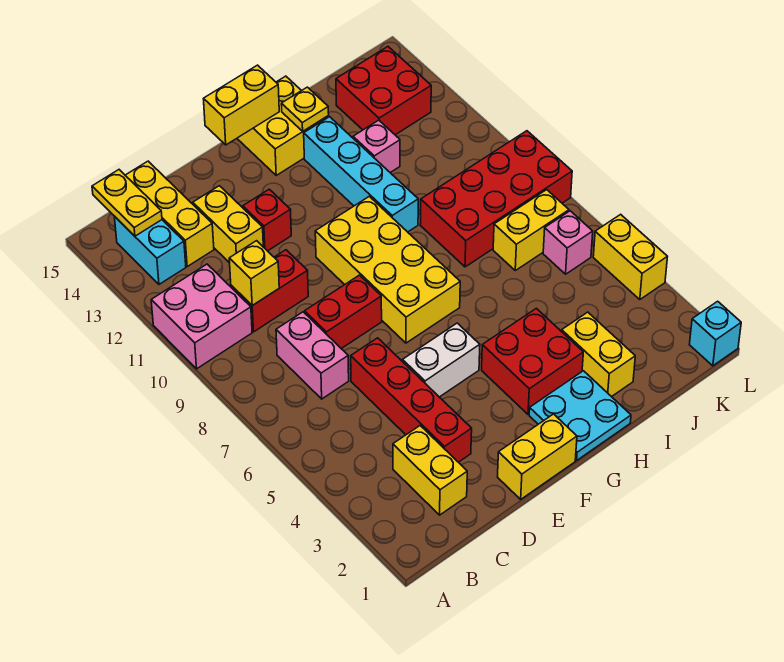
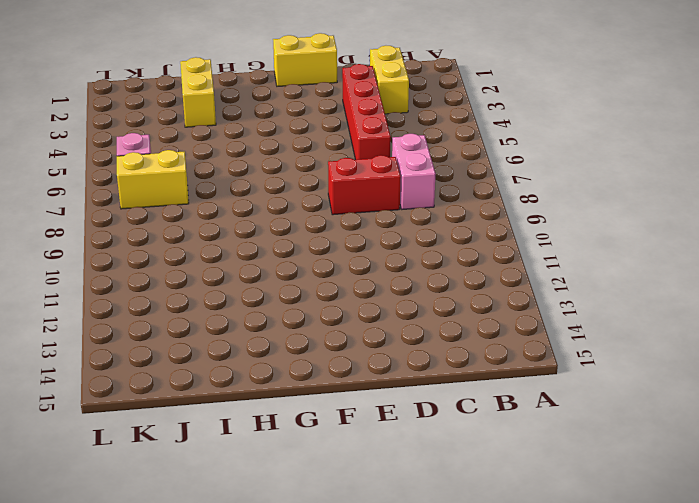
none -> pink 2x2 brick [151,264,252,369]
none -> cyan 1x2 brick [115,217,186,284]
none -> red 1x2 brick [231,250,308,332]

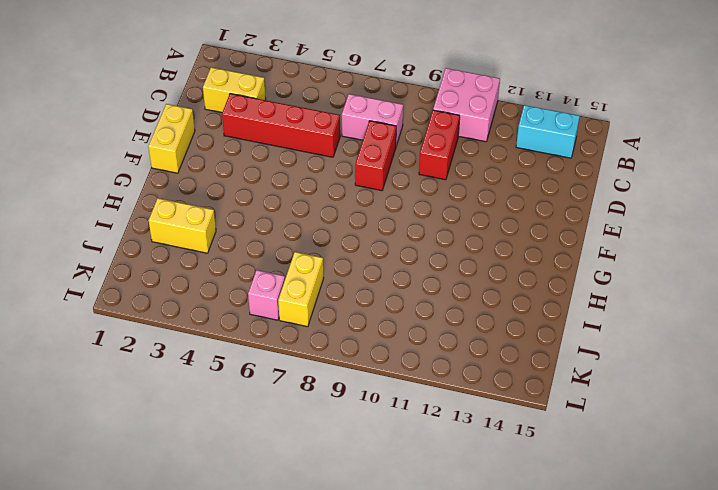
none -> yellow 1x3 brick [125,161,214,266]
none -> yellow 1x2 brick [193,186,263,263]
none -> white 1x2 brick [402,323,480,397]

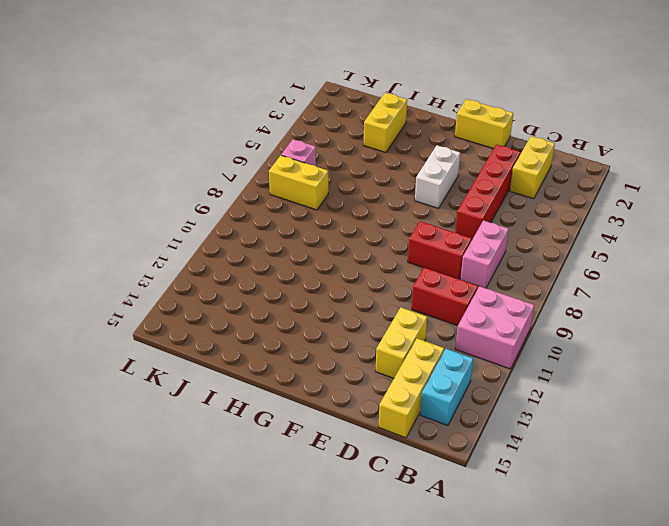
white 1x2 brick [415,145,460,208] -> white 1x2 brick turned to [402,323,480,397]
none -> red 1x1 brick [243,189,291,251]
none -> yellow 2x4 brick [315,196,460,343]
none -> cyan 2x2 plate [529,371,631,460]

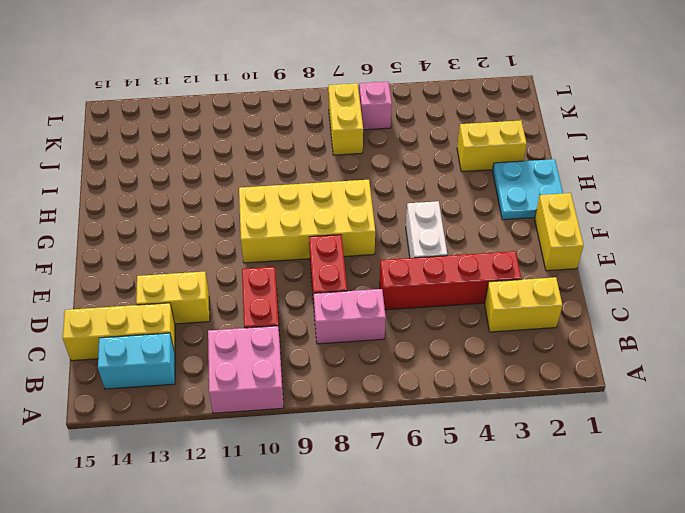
none -> red 1x1 brick [243,189,291,251]
none -> red 2x2 brick [482,308,583,414]
none -> yellow 2x2 brick [237,76,329,175]

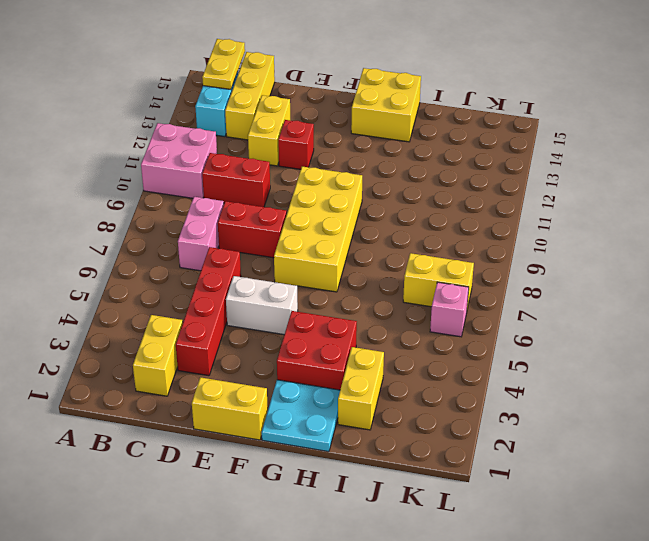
none -> cyan 1x4 brick [304,117,418,232]
none -> red 2x4 brick [420,131,572,267]
none -> pink 1x1 brick [353,120,400,173]

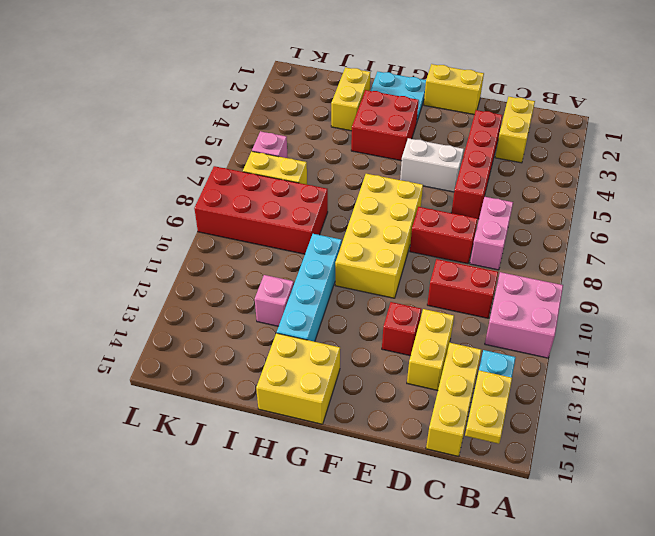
none -> red 2x2 brick [336,47,431,135]
none -> cyan 1x1 brick [689,301,741,366]
none -> yellow 1x2 brick [593,214,667,300]

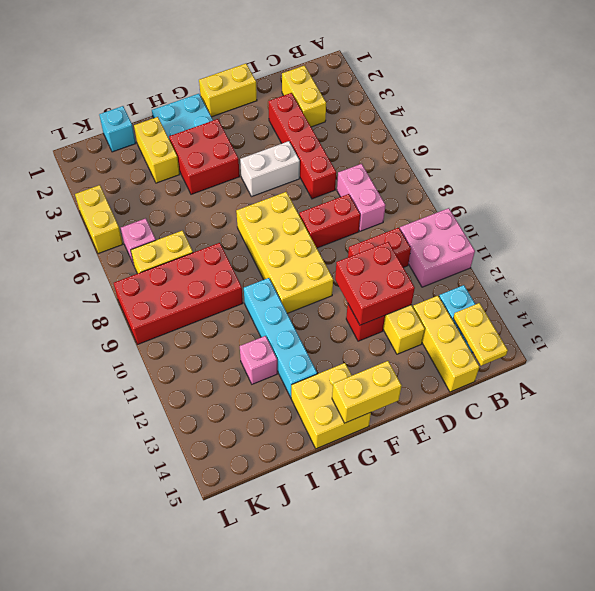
red 2x2 brick [335,242,415,325] -> red 2x2 brick moved to [336,47,431,135]
cyan 1x1 brick [99,106,136,152] -> cyan 1x1 brick moved to [689,301,741,366]
none -> yellow 1x1 brick [229,241,279,306]
none -> yellow 1x1 plate [281,87,329,131]

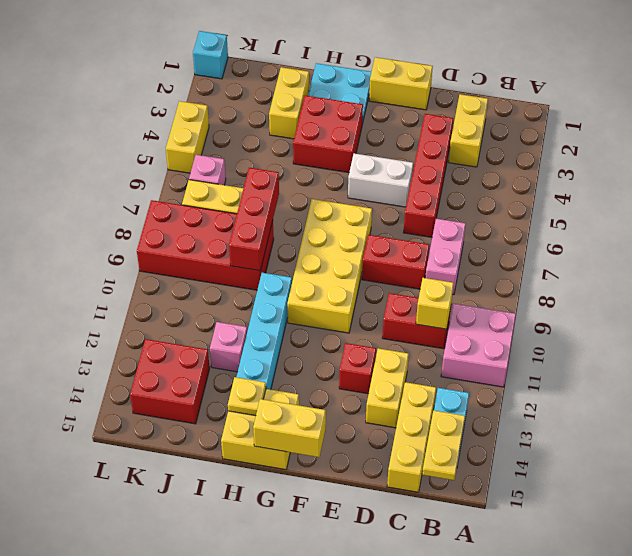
red 1x3 brick [229,168,279,271] -> none

